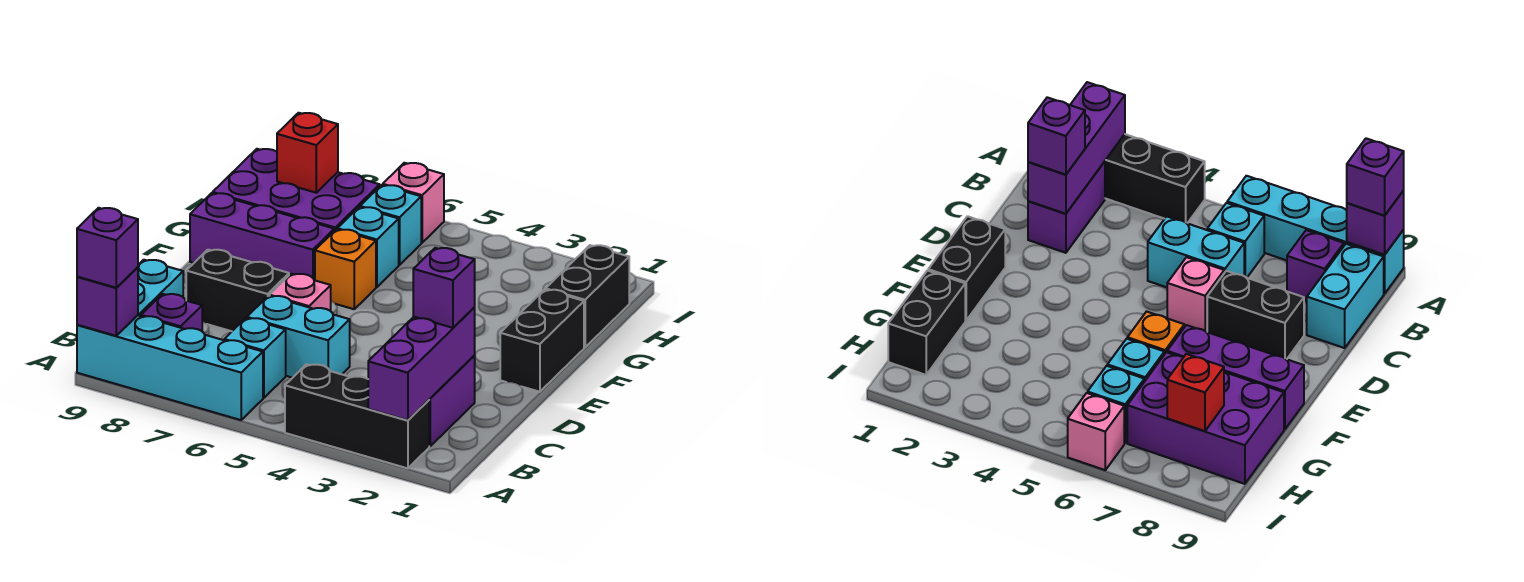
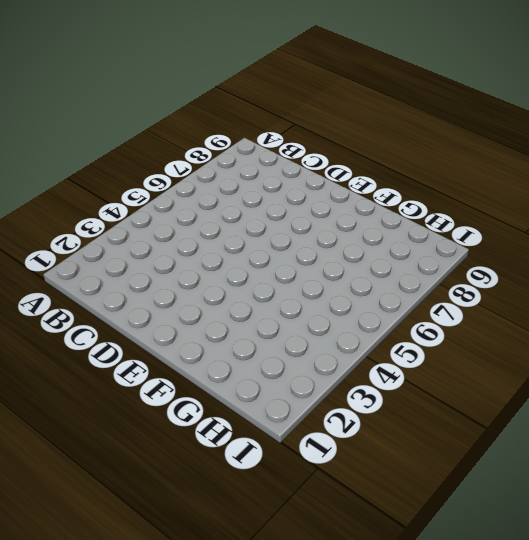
none -> black 1x3 brick [285,364,429,468]
none -> cyan 1x4 brick [77,315,263,420]
none -> purple 1x2 brick [429,356,475,446]

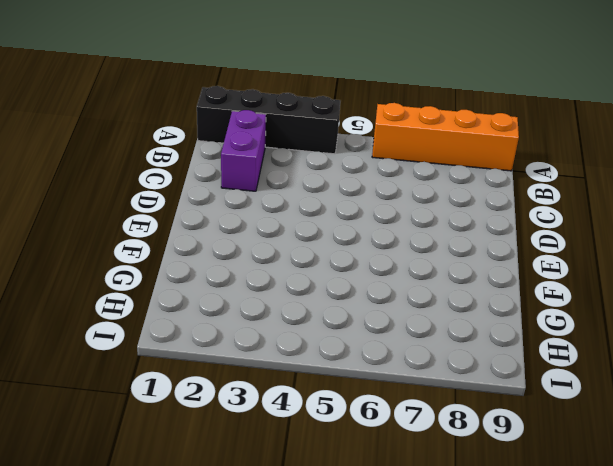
black 1x4 brick [197,86,340,154] -> black 1x3 brick [285,364,429,468]
orange 1x4 brick [372,103,519,171] -> cyan 1x4 brick [77,315,263,420]
none -> cyan 1x1 brick [224,318,286,398]
none -> purple 1x1 brick [141,294,202,331]
none -> cyan 1x2 brick [138,260,183,316]

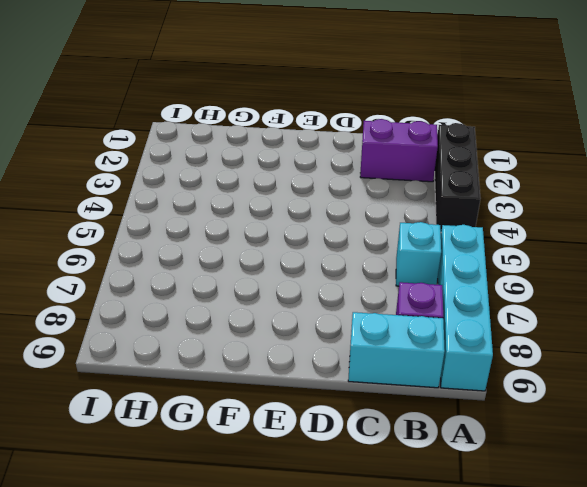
none -> cyan 1x2 brick [247,296,350,378]
none -> pink 1x1 brick [270,274,331,311]
none -> black 1x2 brick [186,250,289,331]

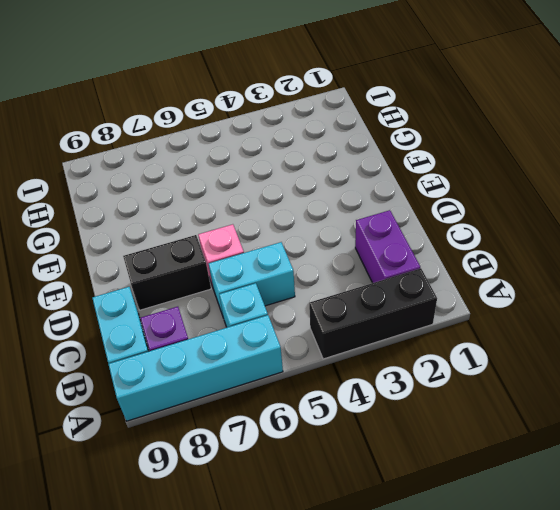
none -> black 1x2 brick [500,290,584,392]
none -> orange 1x1 brick [315,229,376,309]
none -> purple 1x3 brick [190,193,334,280]

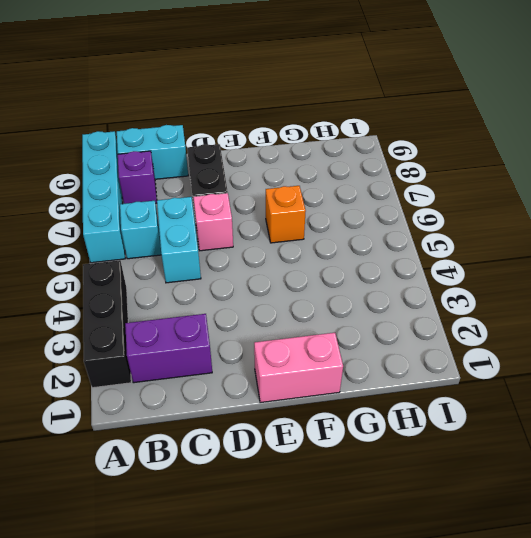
pink 1x2 brick [254,333,343,403] -> black 1x2 brick [500,290,584,392]
none -> purple 1x3 brick [190,193,334,280]
none -> black 1x2 brick [546,245,629,347]
none -> cyan 1x1 brick [337,207,399,287]

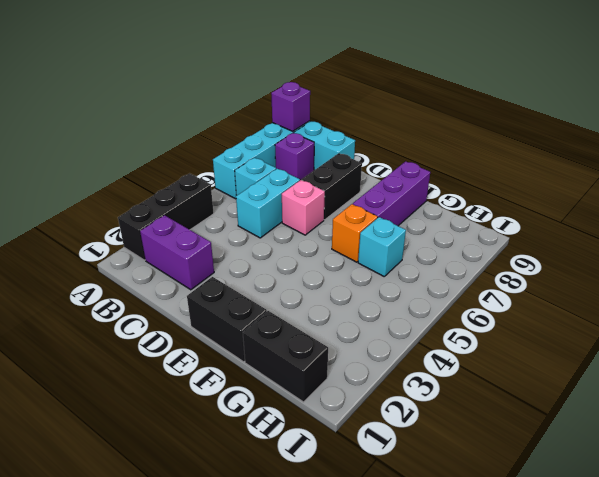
none -> purple 2x3 brick [213,149,380,231]
none -> cyan 1x1 brick [360,185,421,265]
none -> pink 1x1 brick [383,163,444,243]

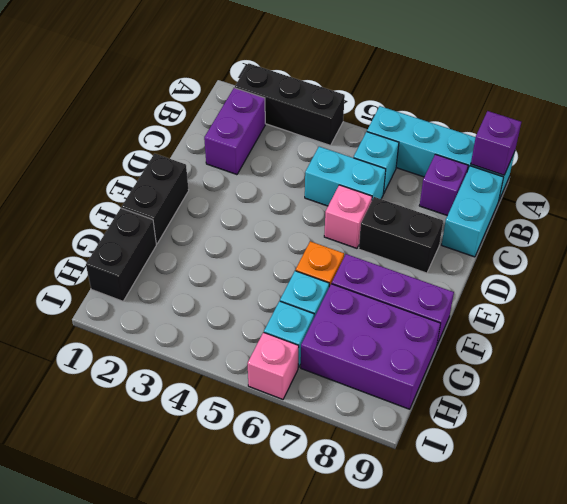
none -> purple 1x3 brick [368,308,475,420]
none -> red 1x1 brick [277,113,338,193]
none -> purple 1x1 brick [77,208,138,288]

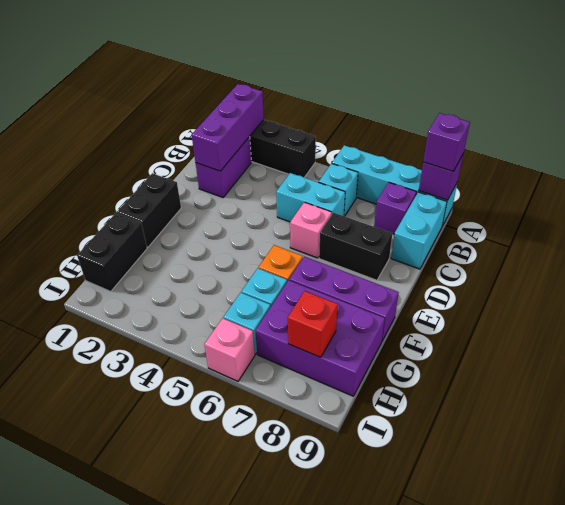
none -> purple 1x1 brick [413,248,475,328]

